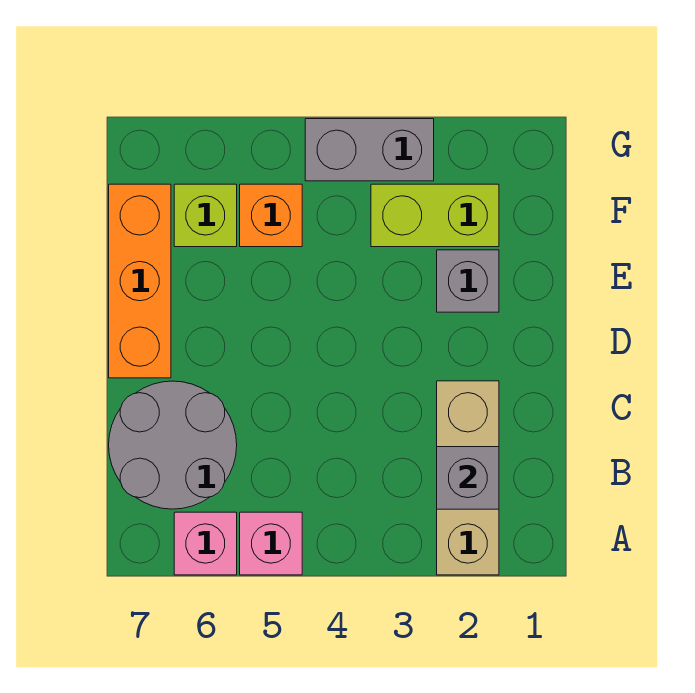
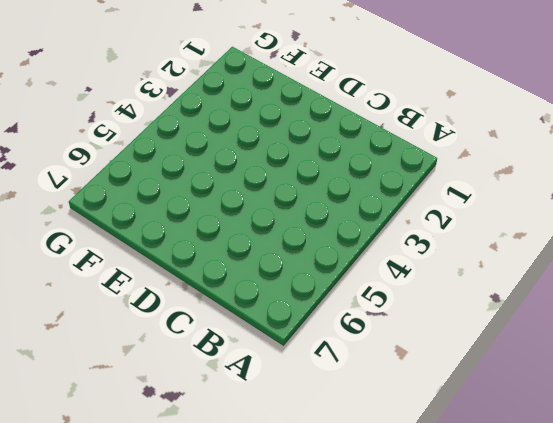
none -> tan 1x3 brick [437,381,499,575]
none -> pink 1x1 brick [240,512,302,575]

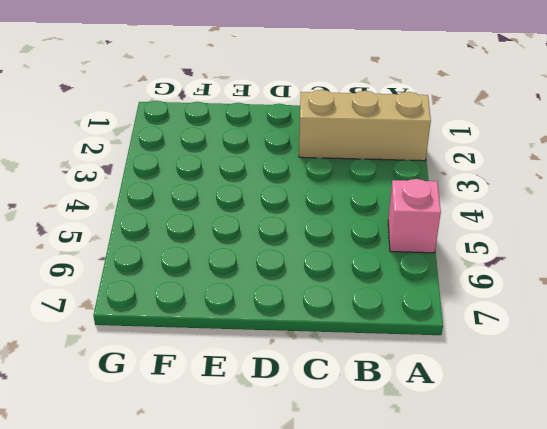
none -> pink 1x1 brick [174,512,237,575]
none -> grey 2x2 round brick [109,381,237,509]

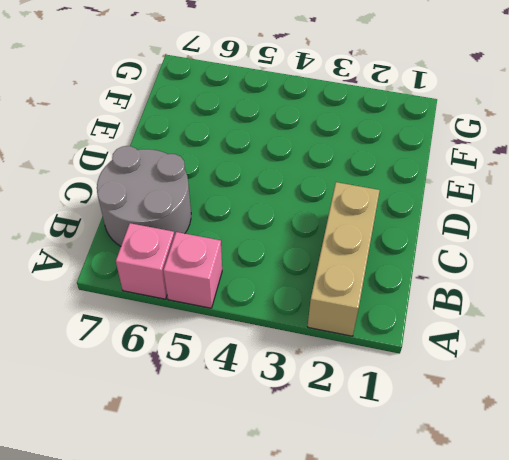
none -> orange 1x3 brick [109,184,171,378]
none -> grey 1x1 brick [437,250,499,312]

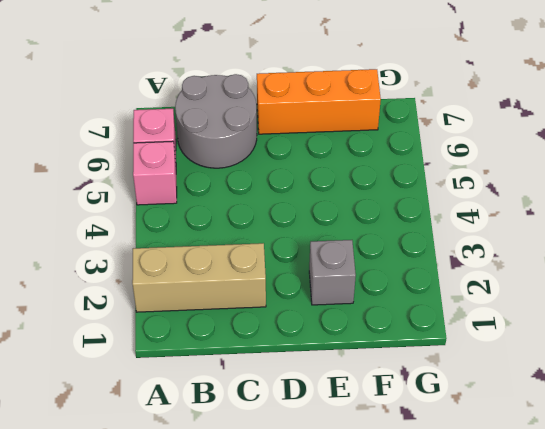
none -> lime 1x2 brick [371,184,499,247]
none -> orange 1x1 brick [240,184,302,247]

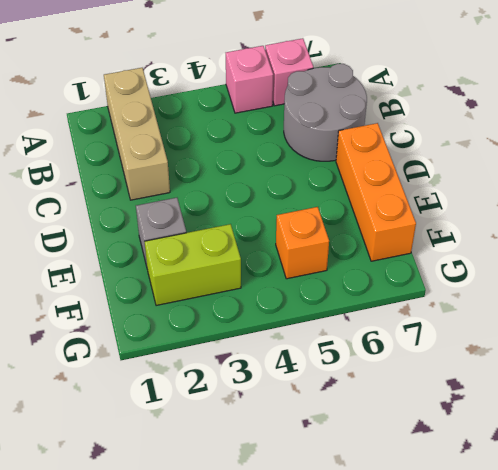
none -> lime 1x1 brick [174,184,237,247]
none -> grey 1x2 brick [305,119,434,181]

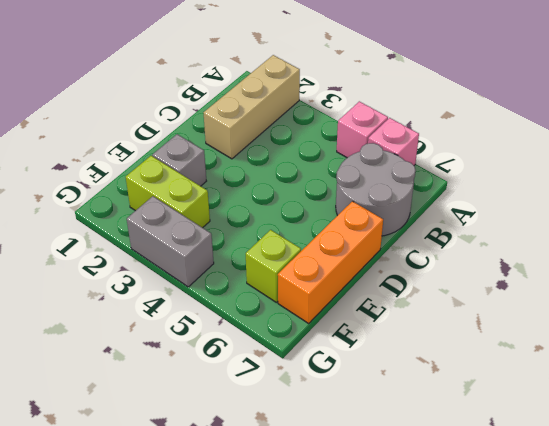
none -> orange 1x1 brick [240,184,302,247]
none -> grey 1x1 brick [437,447,499,509]

